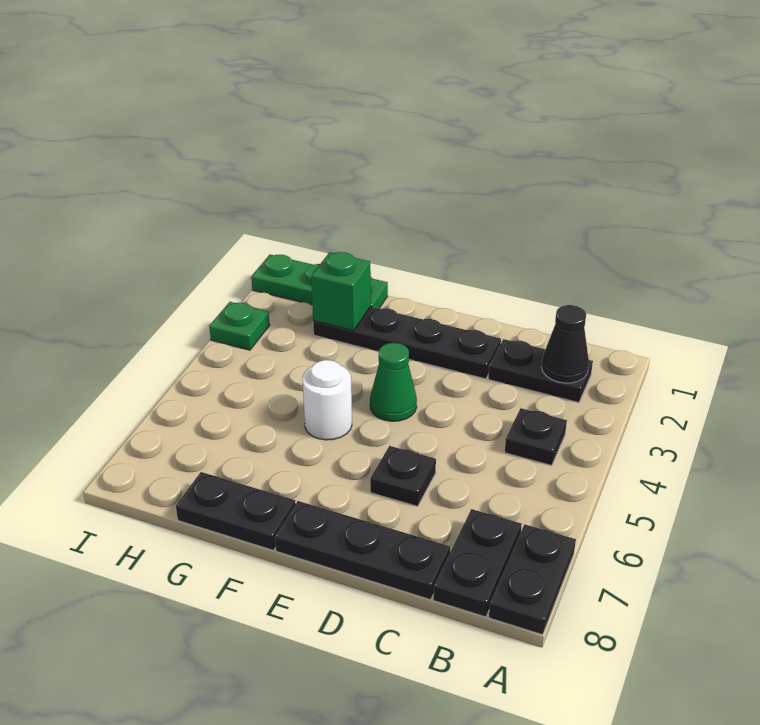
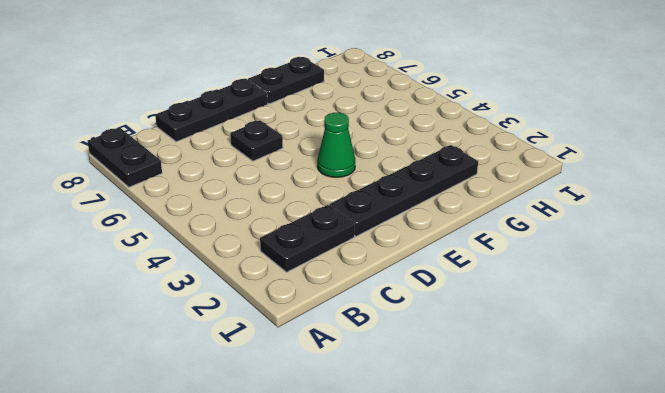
none -> black 1x1 plate [505,408,567,465]
none -> black 1x2 plate [433,509,522,617]
none -> white 1x1 round brick [302,360,352,440]

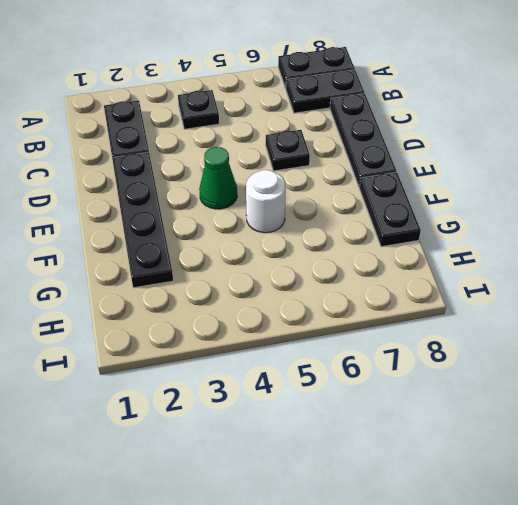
none -> green 1x3 plate [251,255,388,309]
none -> green 1x1 plate [209,302,270,350]
none -> black 1x1 cone [542,305,589,383]

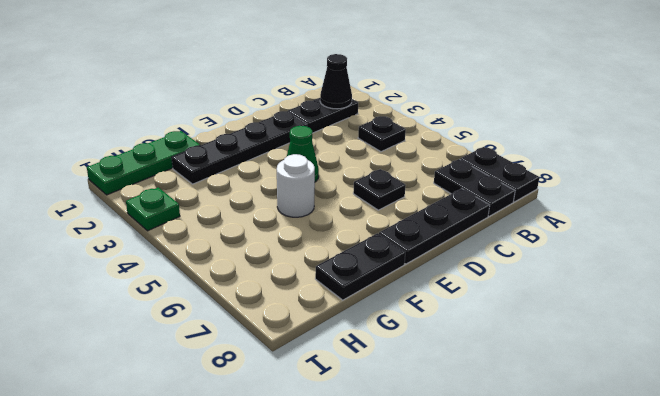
none -> green 1x1 brick [311,252,371,331]

